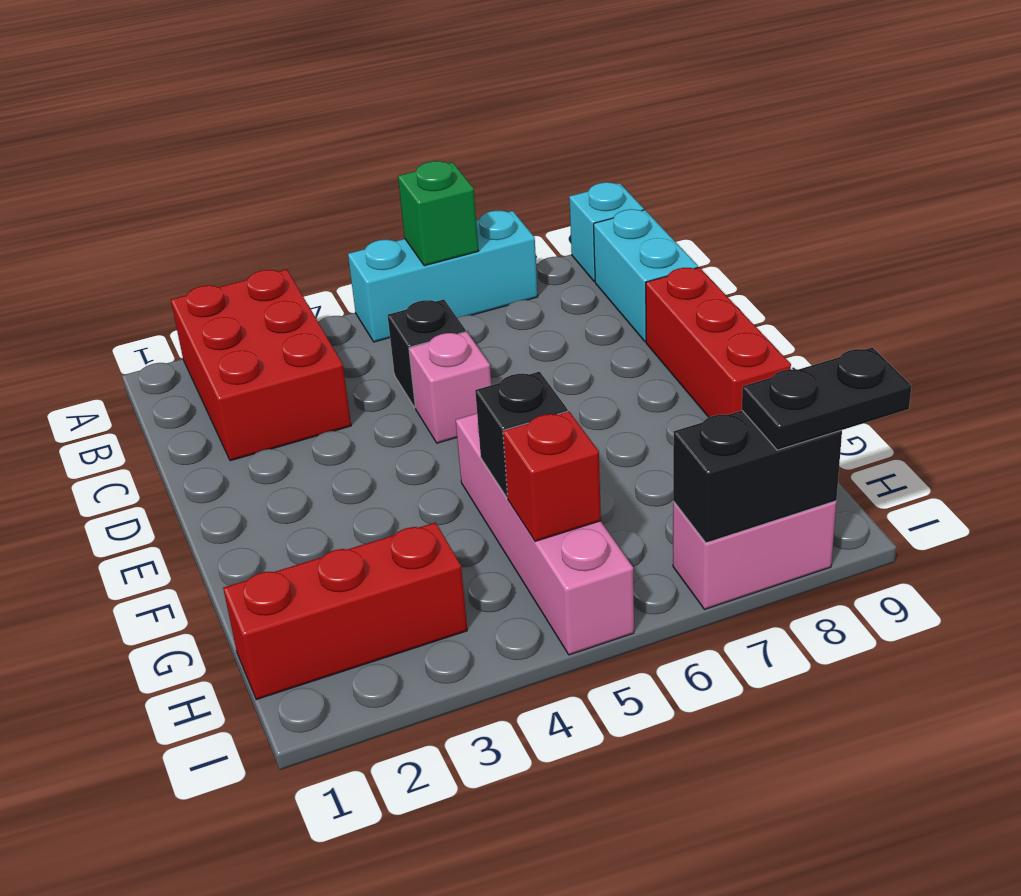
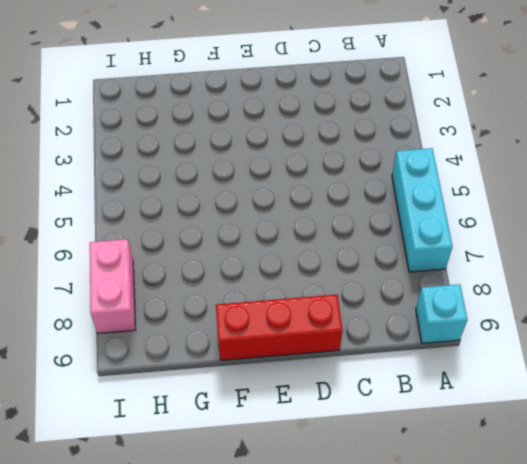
none -> red 2x3 brick [171,269,351,461]
none -> cyan 1x2 brick [594,209,698,342]
none -> black 1x1 brick [388,299,466,407]

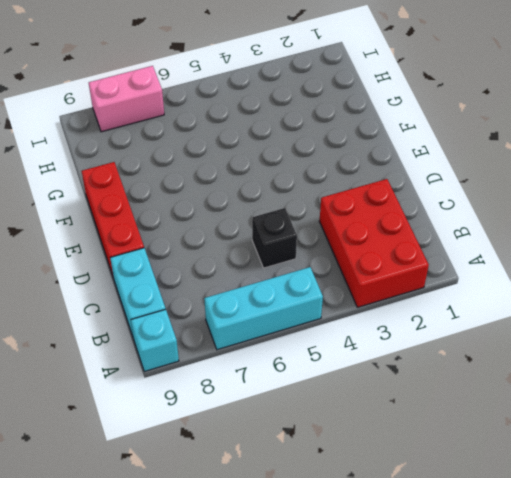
none -> pink 1x1 brick [409,332,491,443]
none -> pink 1x4 brick [456,413,634,655]
none -> red 1x3 brick [223,522,467,700]

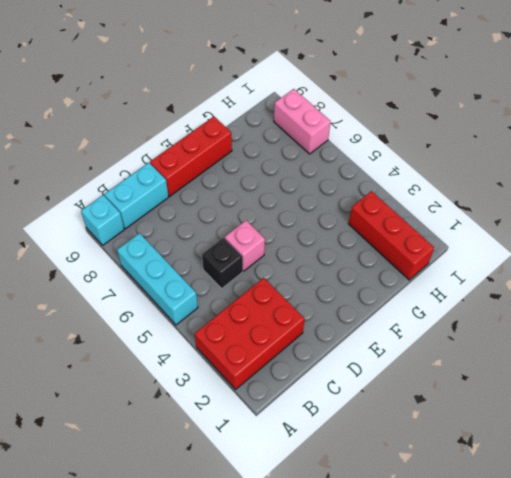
none -> pink 1x4 brick [456,413,634,655]
none -> green 1x1 brick [398,161,478,266]
none -> black 1x1 brick [475,372,568,497]

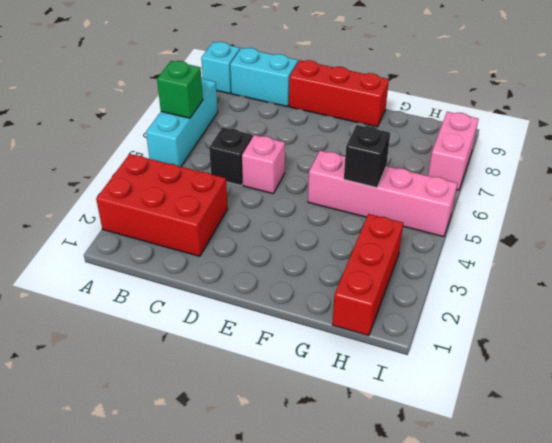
none -> red 1x1 brick [503,411,601,541]
none -> black 1x2 brick [673,411,842,543]
none -> black 1x2 plate [742,347,912,450]

